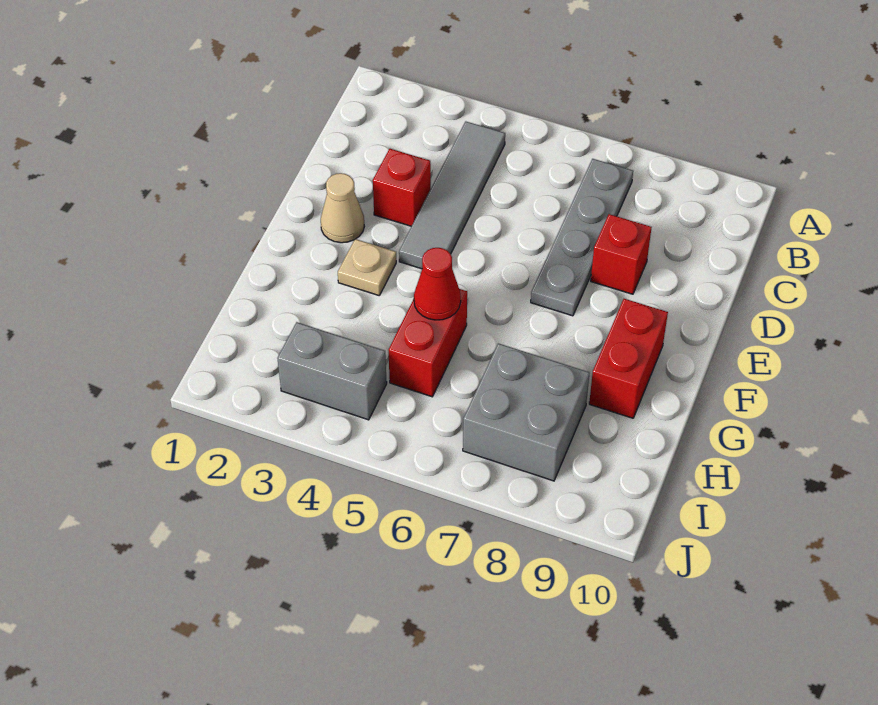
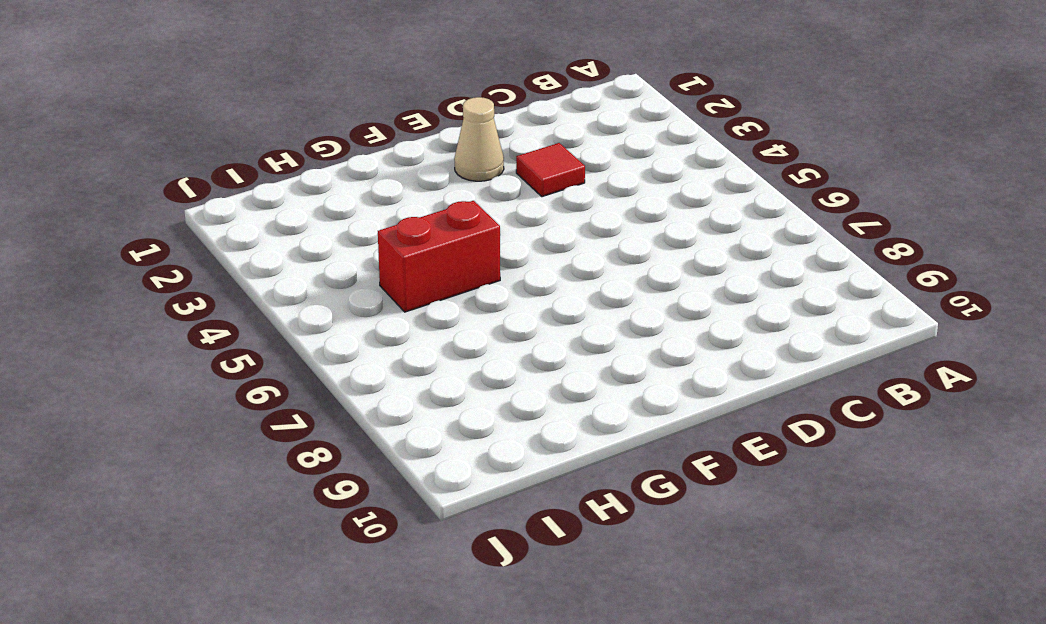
red 1x1 tile [516,143,585,197] -> red 1x1 brick [373,149,431,226]
none -> grey 1x4 tile [399,122,505,269]
none -> grey 1x4 plate [531,159,633,316]

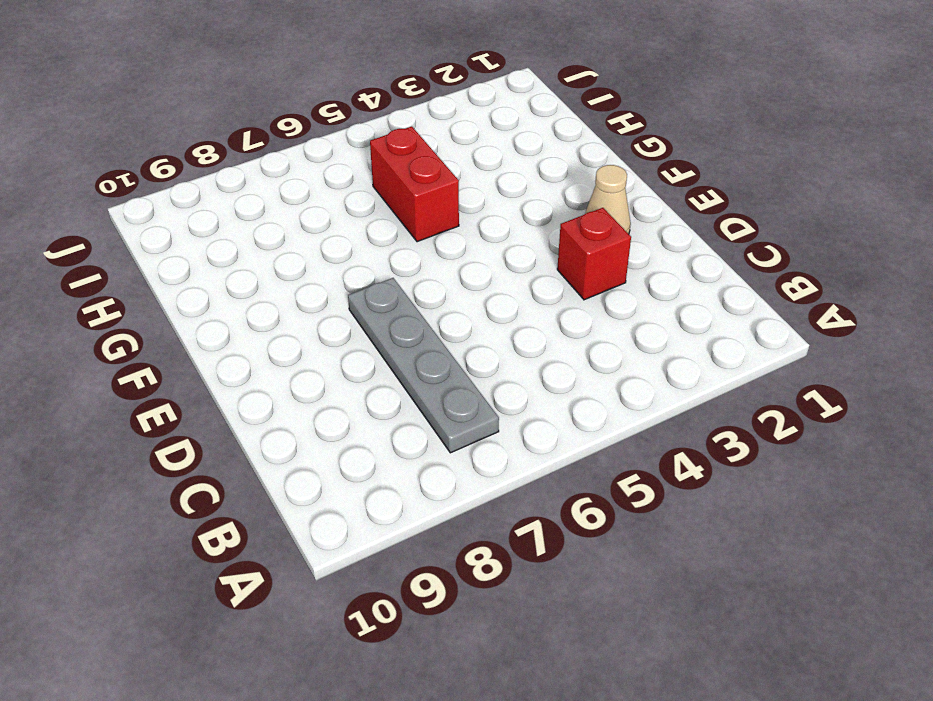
none -> grey 1x4 tile [399,122,505,269]
none -> red 1x1 brick [591,214,652,294]

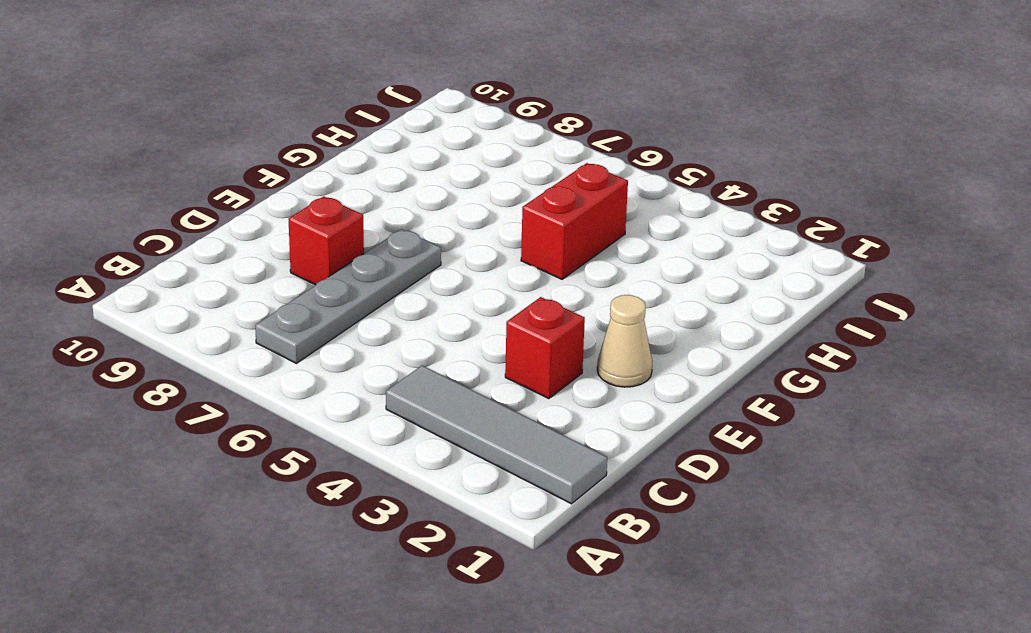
grey 1x4 tile [386,366,607,504] -> grey 1x4 tile turned to [399,122,505,269]
none -> tan 1x1 plate [338,239,396,296]
none -> red 1x2 brick [589,299,668,418]

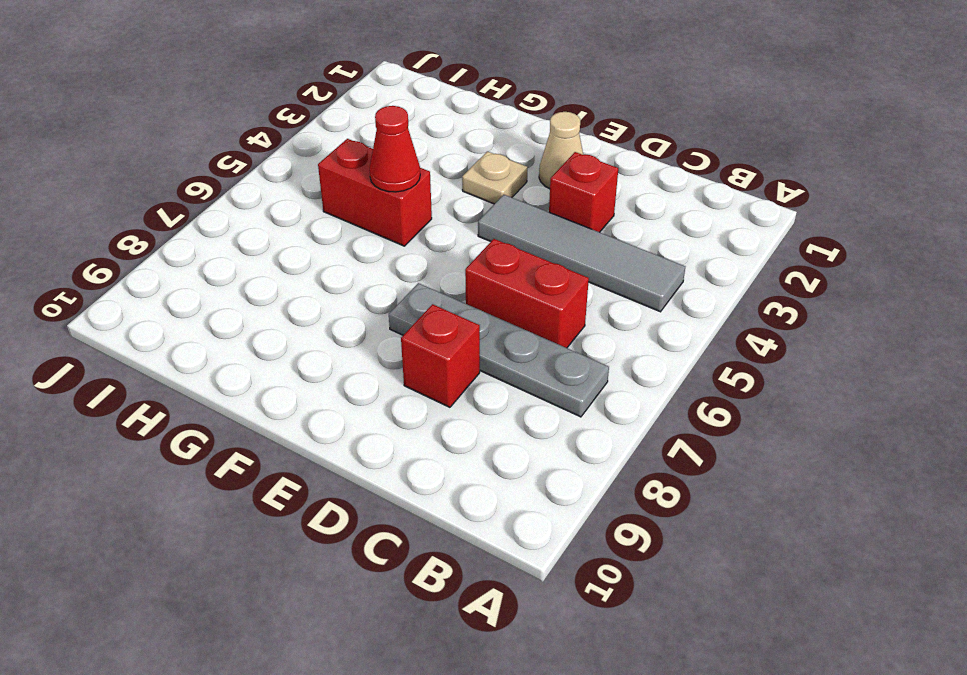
red 1x2 brick [465,239,589,348] -> red 1x2 brick moved to [589,299,668,418]
none -> grey 2x2 brick [463,343,590,481]
none -> grey 1x2 brick [277,322,387,420]

